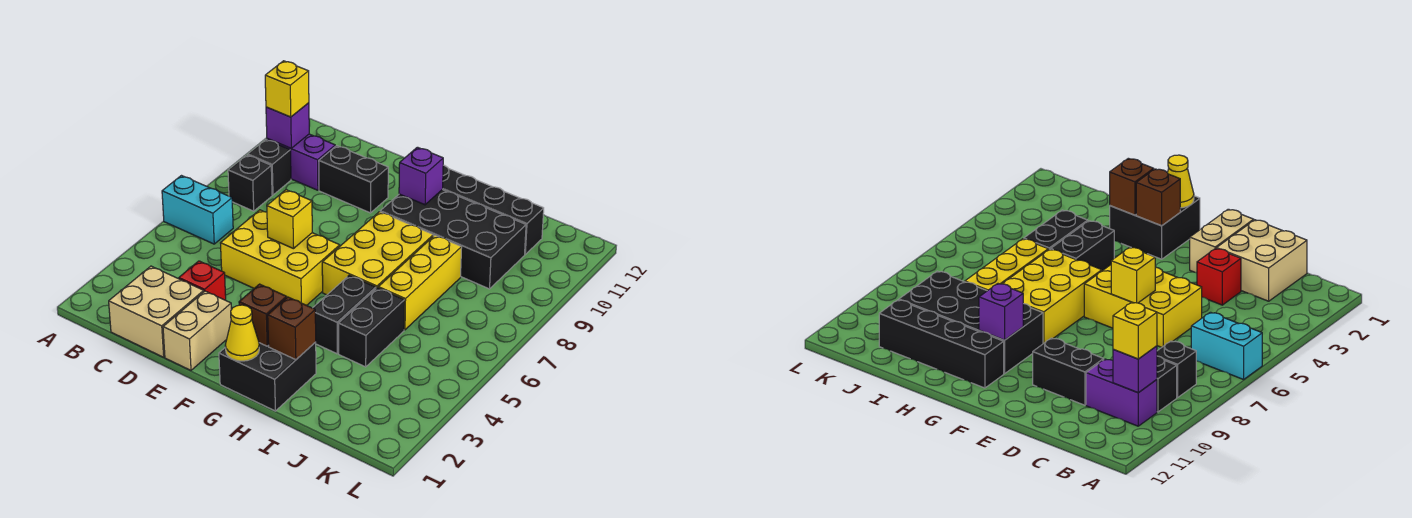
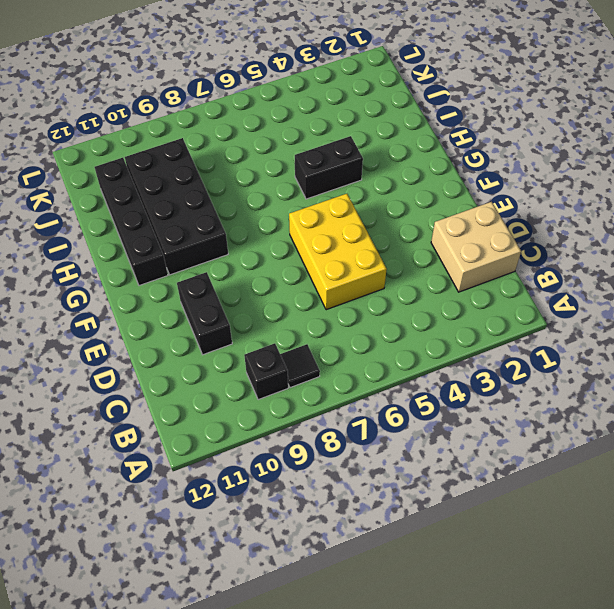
black 1x1 tile [280,344,320,388] -> black 1x1 brick [228,155,272,211]
none -> cyan 1x2 brick [162,176,233,244]
none -> purple 1x2 brick [267,134,335,190]
none -> red 1x1 brick [179,261,226,300]

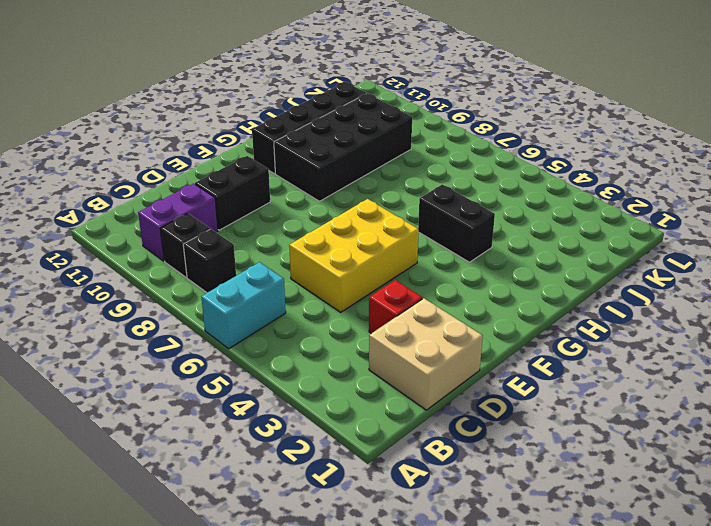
none -> tan 1x2 brick [163,291,231,370]
none -> black 2x2 brick [219,342,316,411]
none -> yellow 2x3 brick [322,212,433,295]

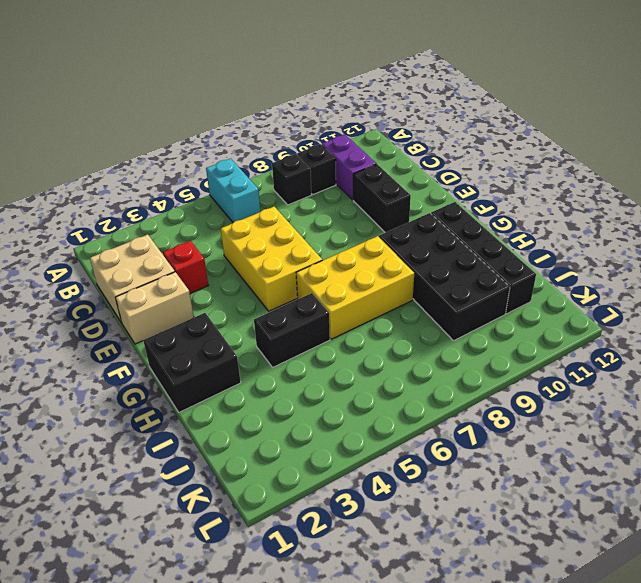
none -> black 1x2 brick [339,288,405,367]
none -> yellow 1x3 brick [378,235,462,330]
none -> purple 1x1 brick [266,103,309,148]

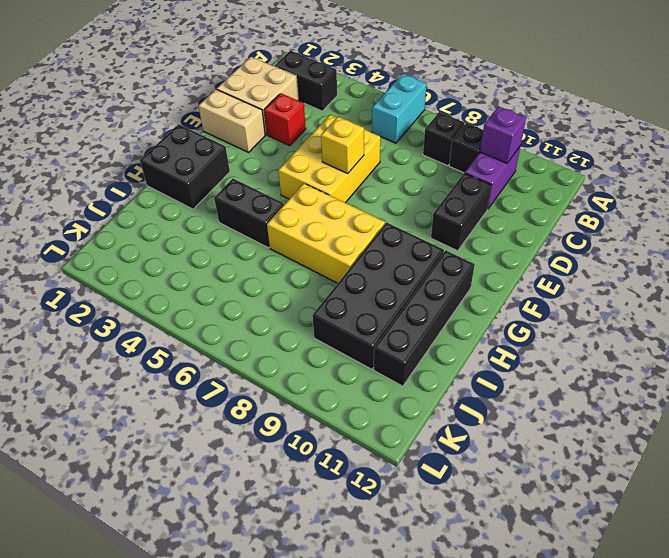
black 1x2 brick [275,50,337,111] -> black 1x2 brick moved to [339,288,405,367]
none -> yellow 1x3 brick [378,235,462,330]
none -> yellow 1x1 cone [225,305,259,361]
none -> brown 1x1 brick [239,284,287,346]

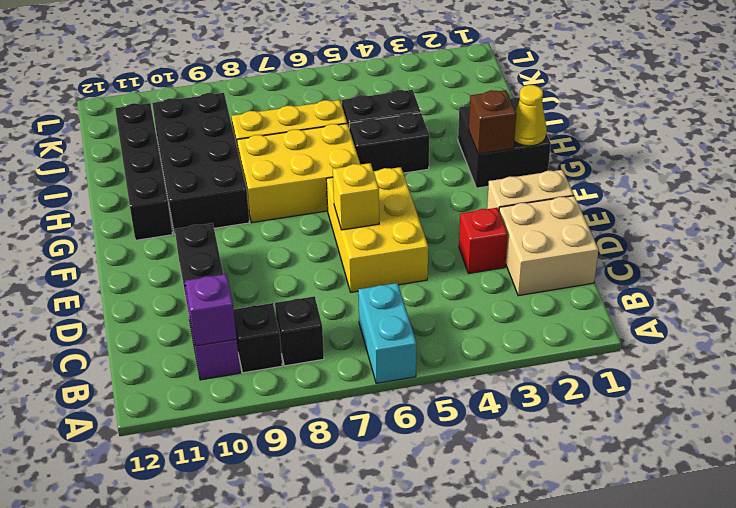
none -> purple 1x1 brick [399,147,443,205]
none -> brown 1x1 brick [268,297,316,360]
none -> yellow 1x1 brick [265,61,309,117]

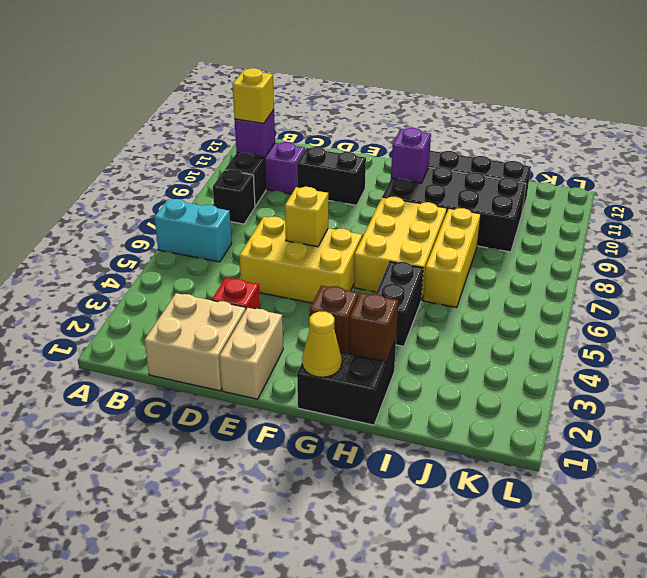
none -> black 1x2 brick [339,288,405,367]

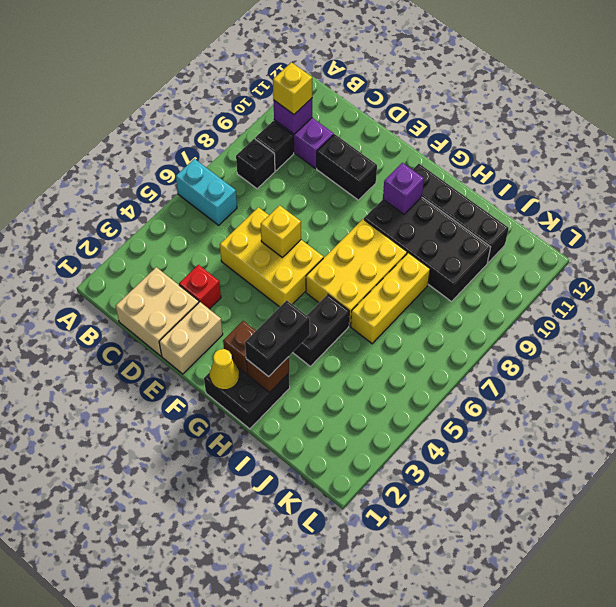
black 1x2 brick [245,300,310,377] -> black 1x2 brick moved to [339,288,405,367]

